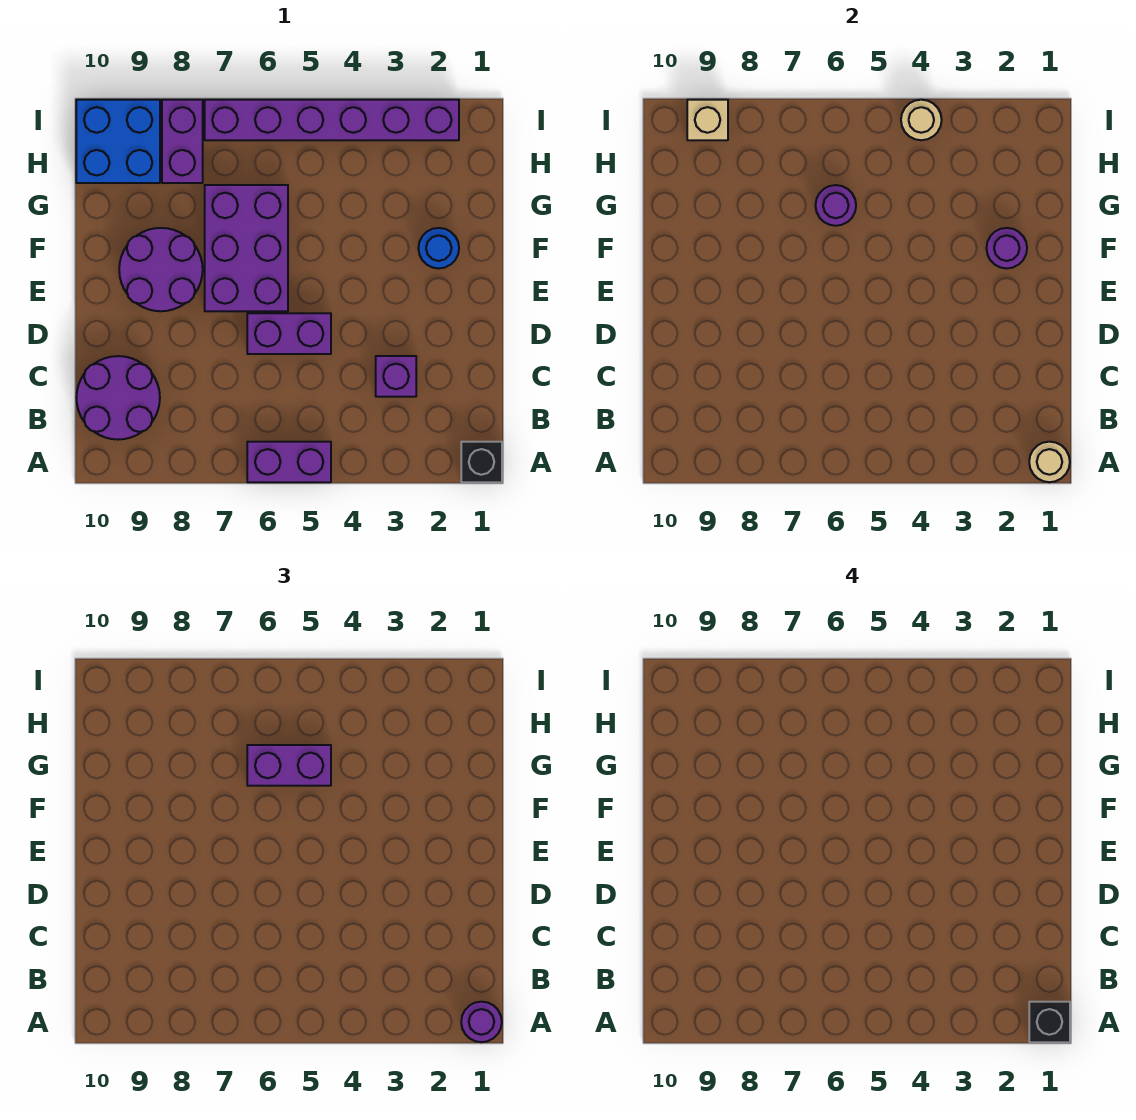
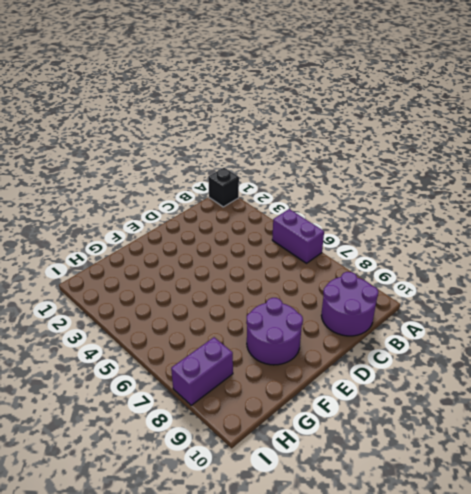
none -> purple 1x1 brick [376,356,416,397]
none -> purple 1x2 brick [247,313,331,354]
none -> purple 2x3 brick [205,185,288,311]

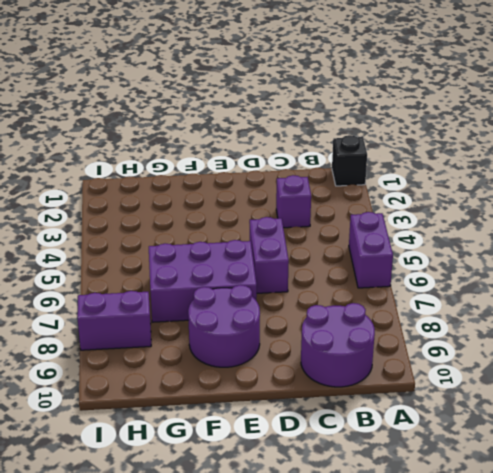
none -> blue 1x1 round brick [418,228,459,269]
none -> blue 2x2 brick [76,100,160,183]
none -> purple 1x6 brick [205,100,459,140]

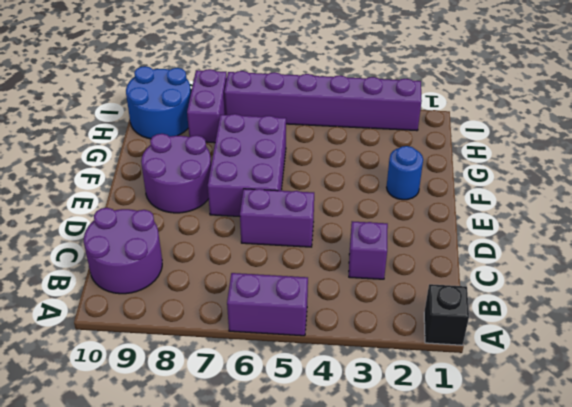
blue 2x2 round brick [126,66,191,139] -> blue 2x2 brick [76,100,160,183]
none -> tan 1x1 round brick [1029,442,1070,482]
none -> purple 1x1 round brick [986,228,1027,269]
none -> purple 1x1 round brick [815,185,856,226]

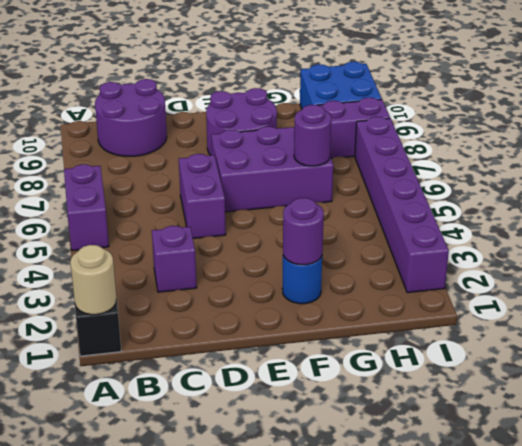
none -> tan 1x1 round brick [901,100,942,140]
none -> tan 1x1 brick [687,100,728,140]
none -> purple 1x1 round brick [461,1002,502,1042]

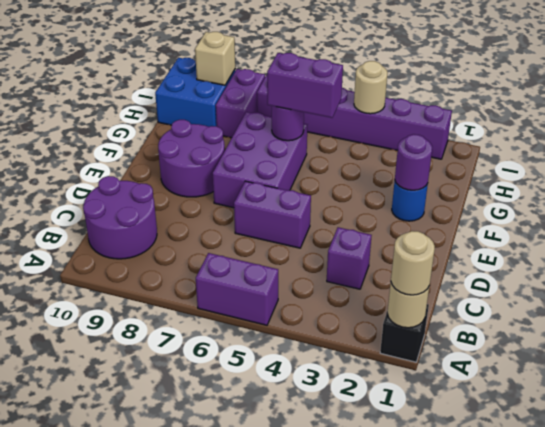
tan 1x1 round brick [391,231,435,295] -> purple 1x1 round brick [461,1002,502,1042]
none -> black 1x1 brick [1029,1002,1070,1042]

